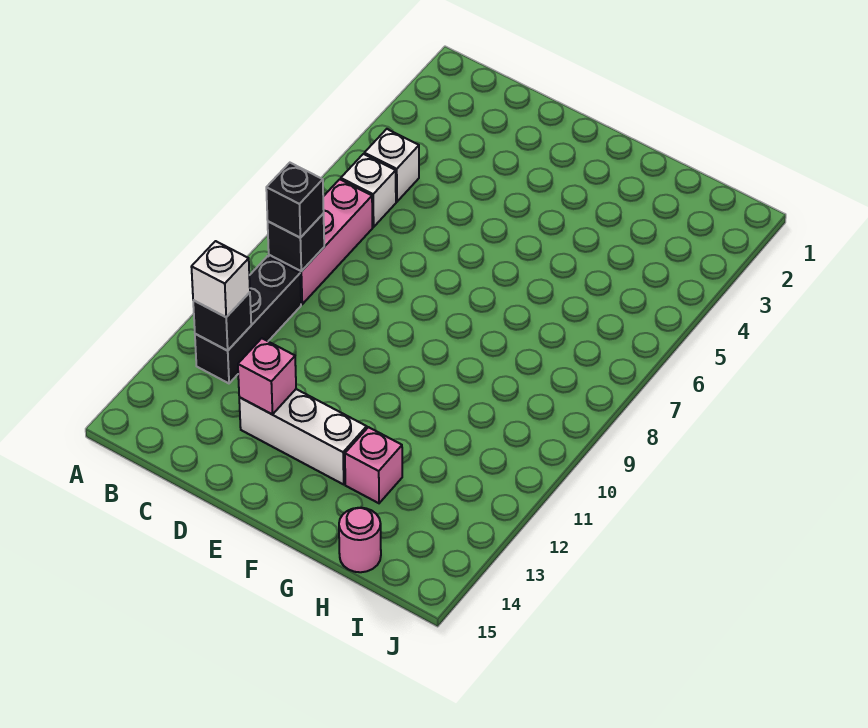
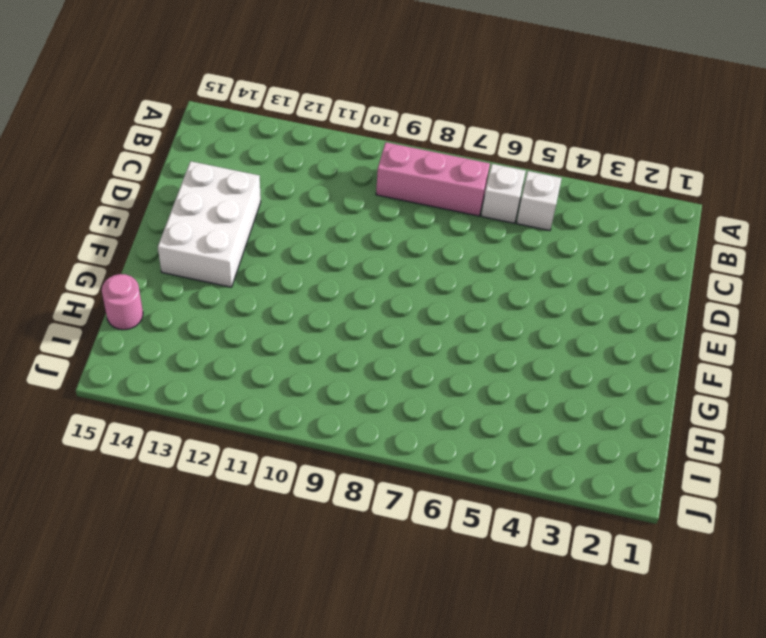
white 2x3 brick [158,161,261,287] -> white 1x3 brick [239,389,367,484]
none -> black 1x3 brick [195,256,301,383]
none -> pink 1x1 brick [345,427,402,503]
none -> black 1x1 brick [268,214,324,271]

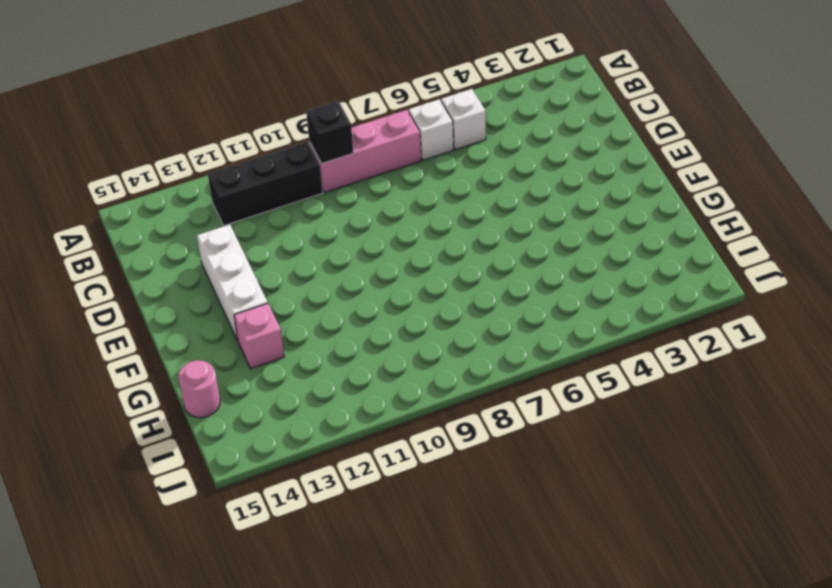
none -> black 1x1 brick [193,292,251,351]
none -> pink 1x1 brick [238,338,296,414]
none -> black 1x1 brick [266,163,324,238]

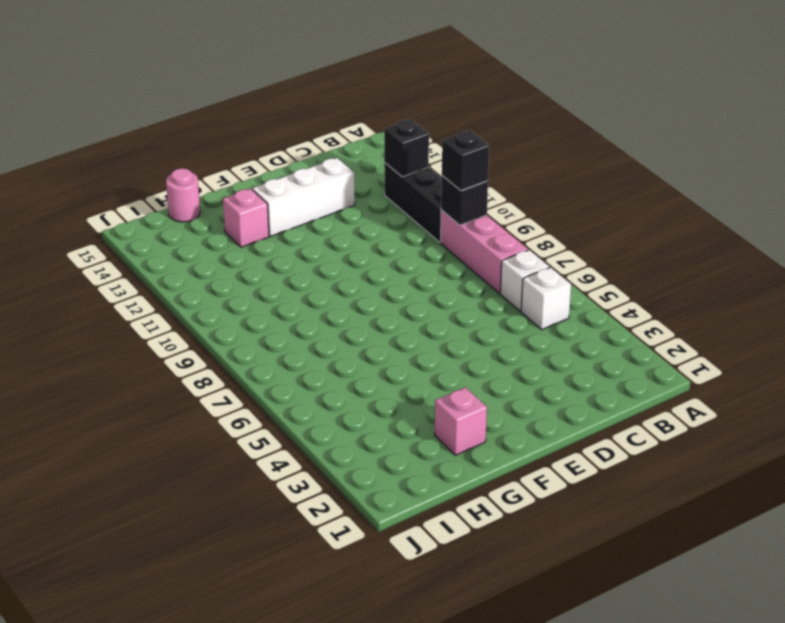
pink 1x1 brick [435,387,487,455] -> pink 1x1 brick moved to [238,338,296,414]
none -> white 1x1 brick [191,241,250,317]

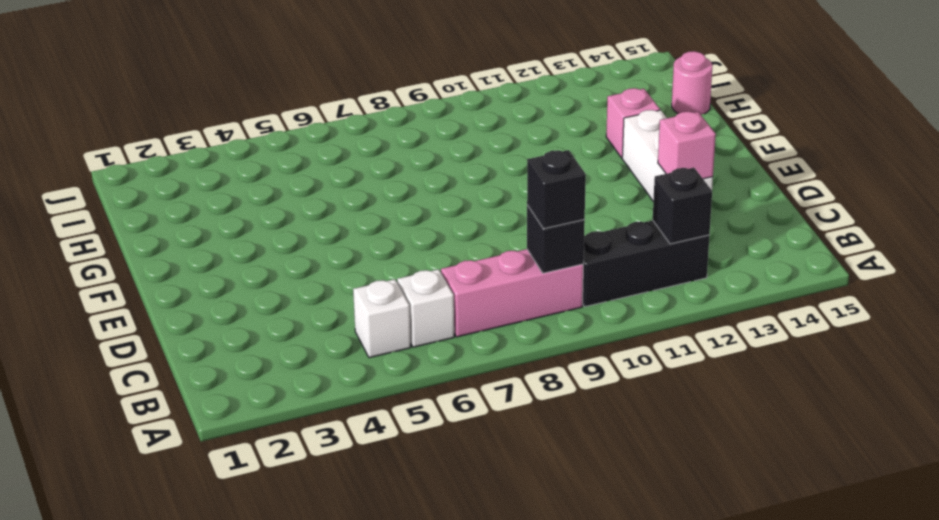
none -> white 1x1 brick [191,241,250,317]

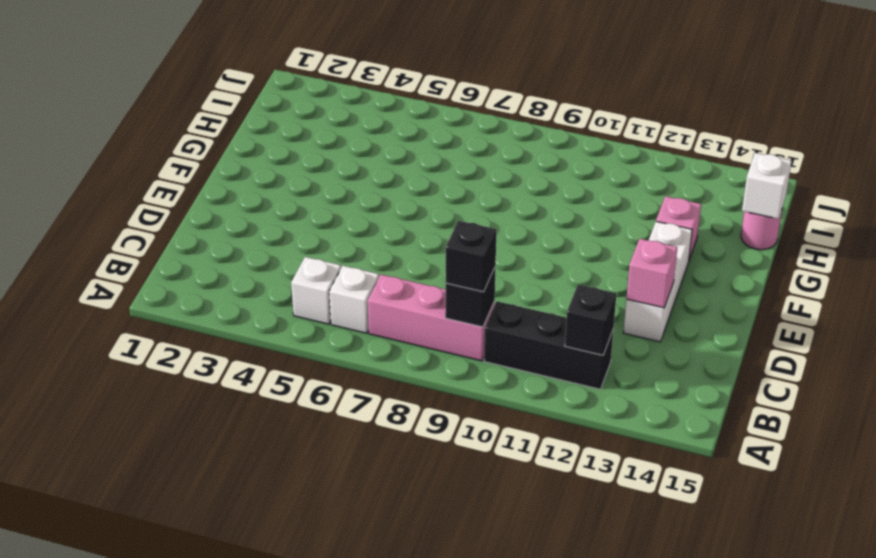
white 1x1 brick [742,153,792,219] -> white 1x1 brick moved to [191,241,250,317]

